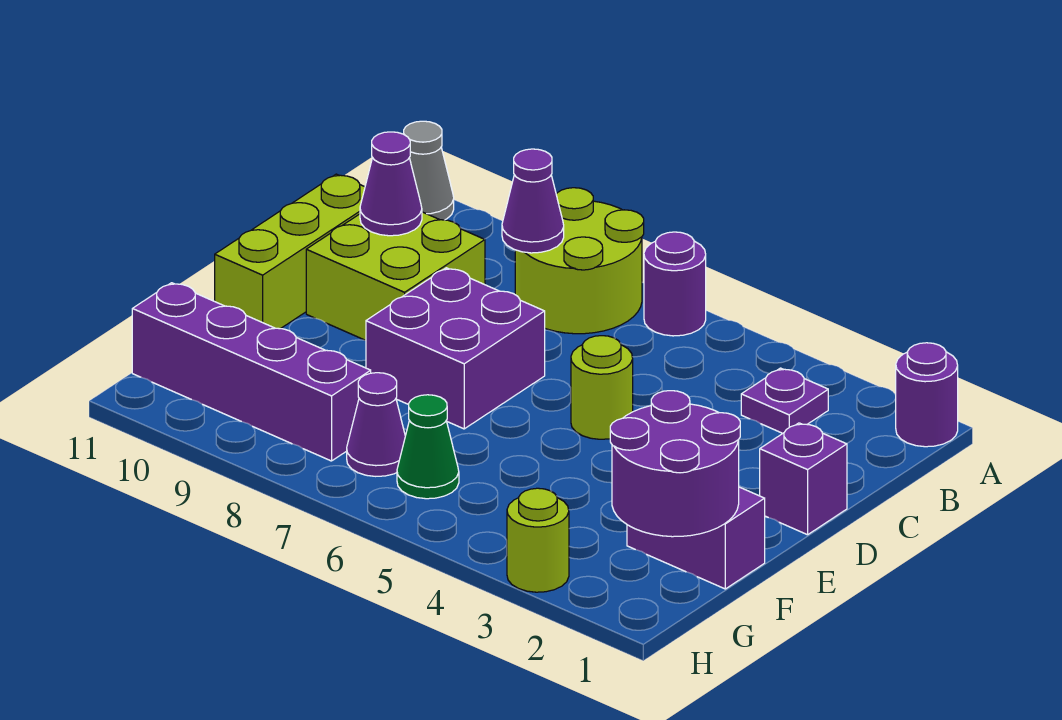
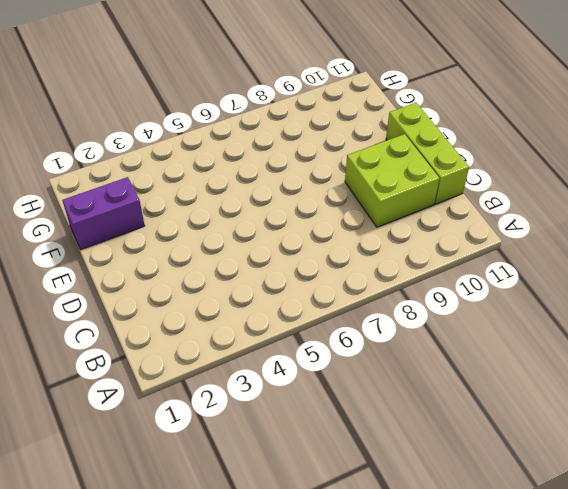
none -> purple 1x1 round brick [896,343,958,447]
none -> purple 1x1 round brick [644,232,706,336]
none -> lime 2x2 round brick [515,188,644,334]

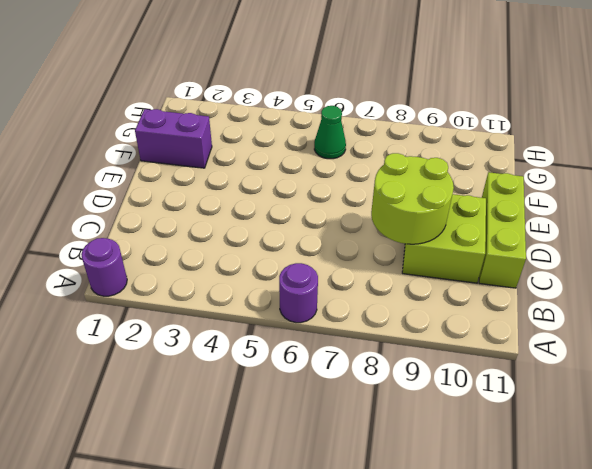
lime 2x2 round brick [371,153,454,244] -> lime 2x2 round brick moved to [515,188,644,334]
none -> grey 1x1 cone [404,121,454,220]
none -> purple 1x1 plate [741,368,828,433]
none -> purple 1x1 brick [760,423,847,535]

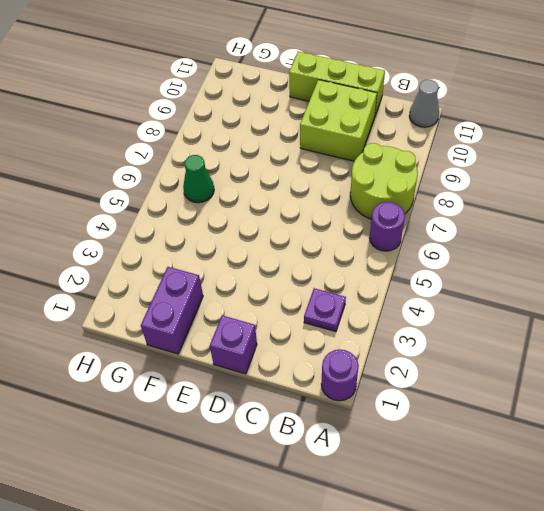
none -> lime 1x1 round brick [571,336,633,439]
none -> purple 2x2 brick [366,268,545,429]
none -> purple 1x1 cone [347,373,405,476]

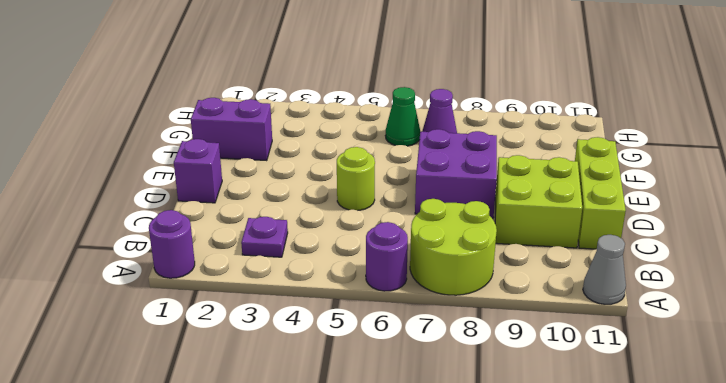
none -> purple 1x4 brick [132,283,371,461]
none -> lime 1x1 round brick [507,488,569,592]
none -> purple 1x1 cone [502,149,564,253]

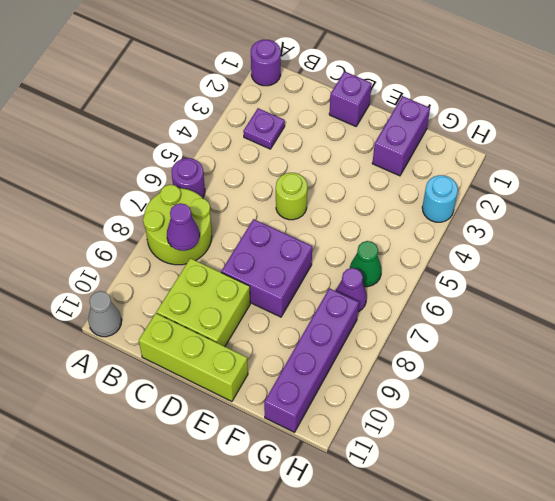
cyan 1x1 round brick [422,175,458,222] -> lime 1x1 round brick [507,488,569,592]
none -> purple 1x1 cone [360,132,422,236]
none -> purple 2x2 round brick [610,391,740,537]

